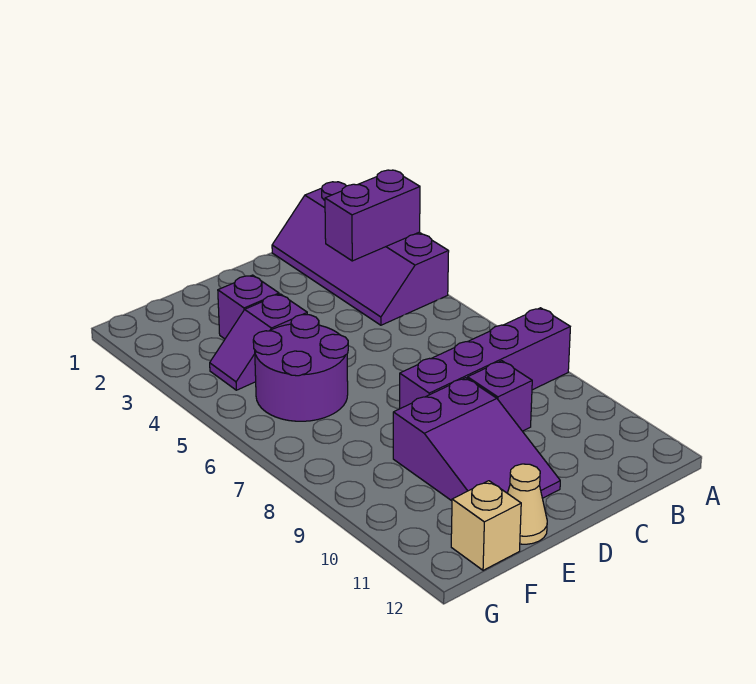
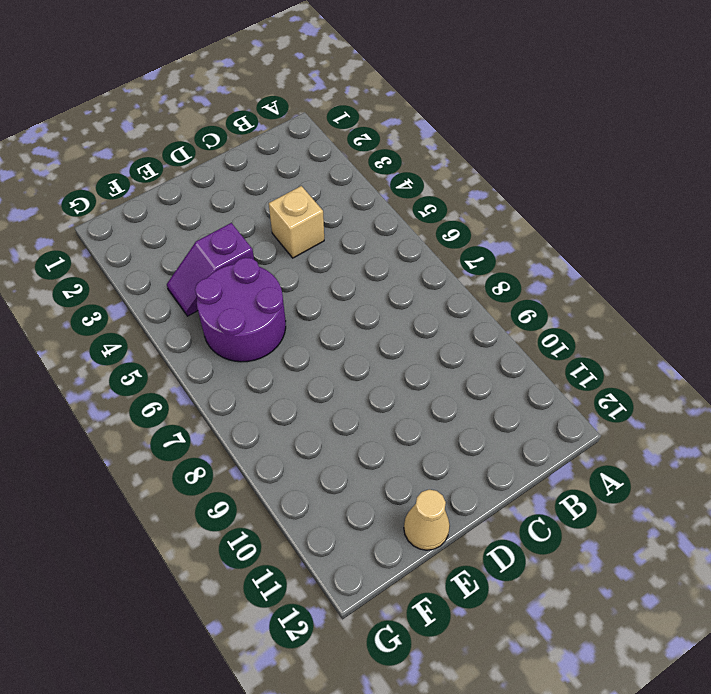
tan 1x1 brick [269,186,324,258] -> tan 1x1 brick moved to [451,481,521,570]
none -> purple 2x4 slope [272,182,449,325]
none -> purple 1x4 brick [400,308,570,409]

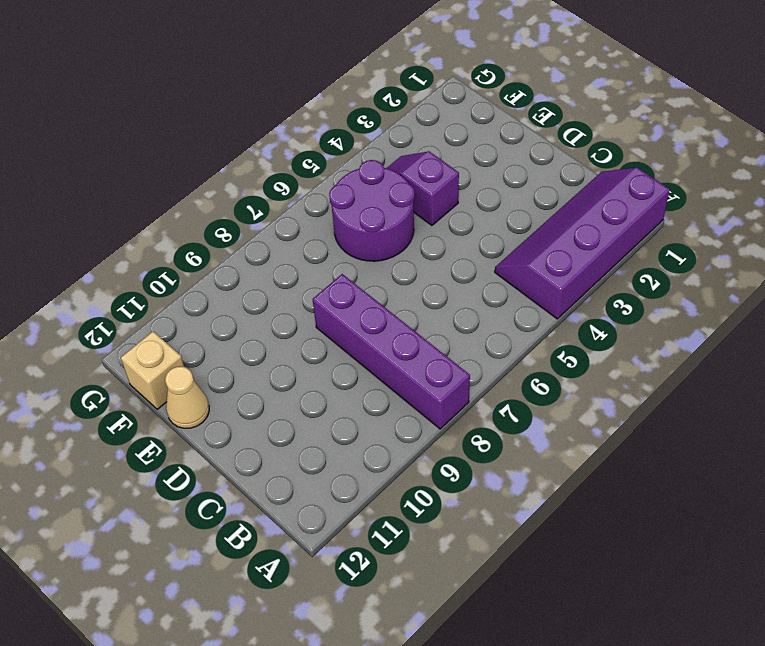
none -> purple 1x1 brick [468,361,532,431]
none -> purple 2x3 slope [393,378,560,501]

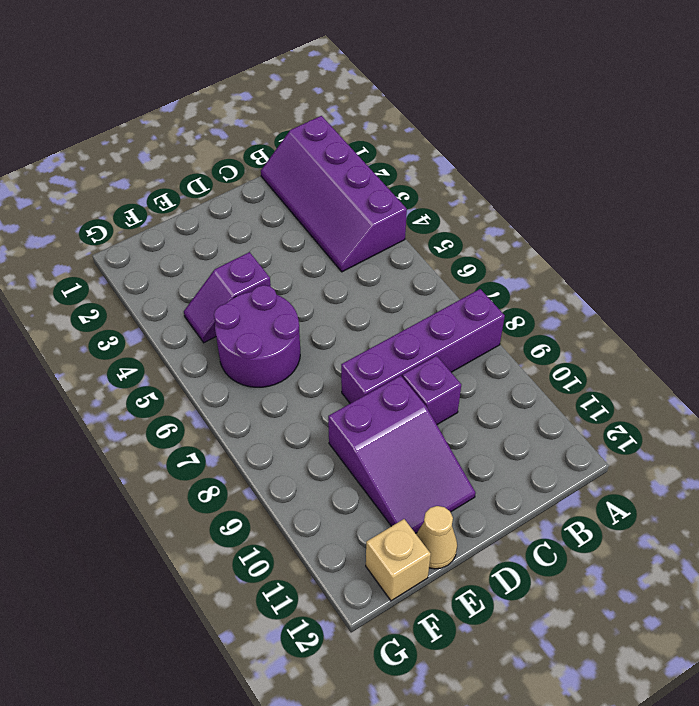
none -> purple 1x1 brick [218,275,279,339]
none -> purple 1x2 brick [325,170,420,261]

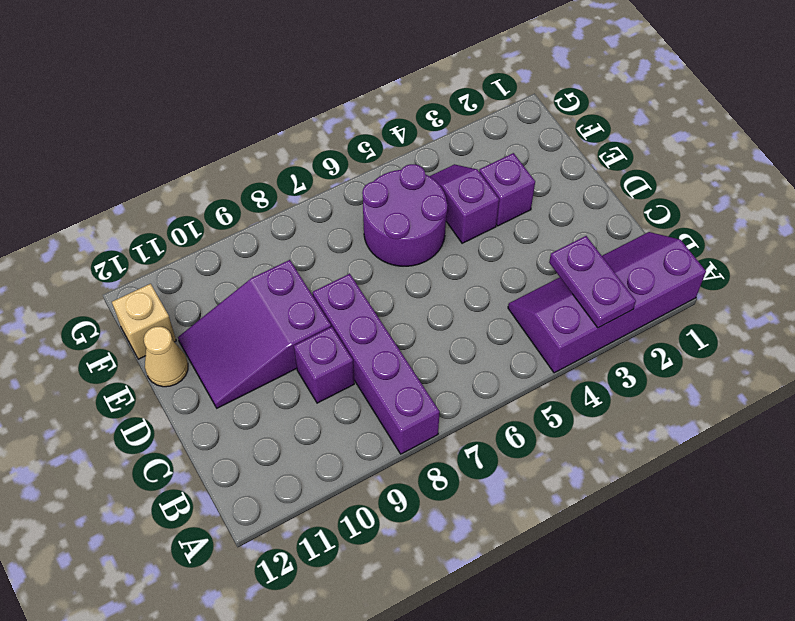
purple 1x2 plate [549,236,636,328] -> purple 1x2 brick [325,170,420,261]

